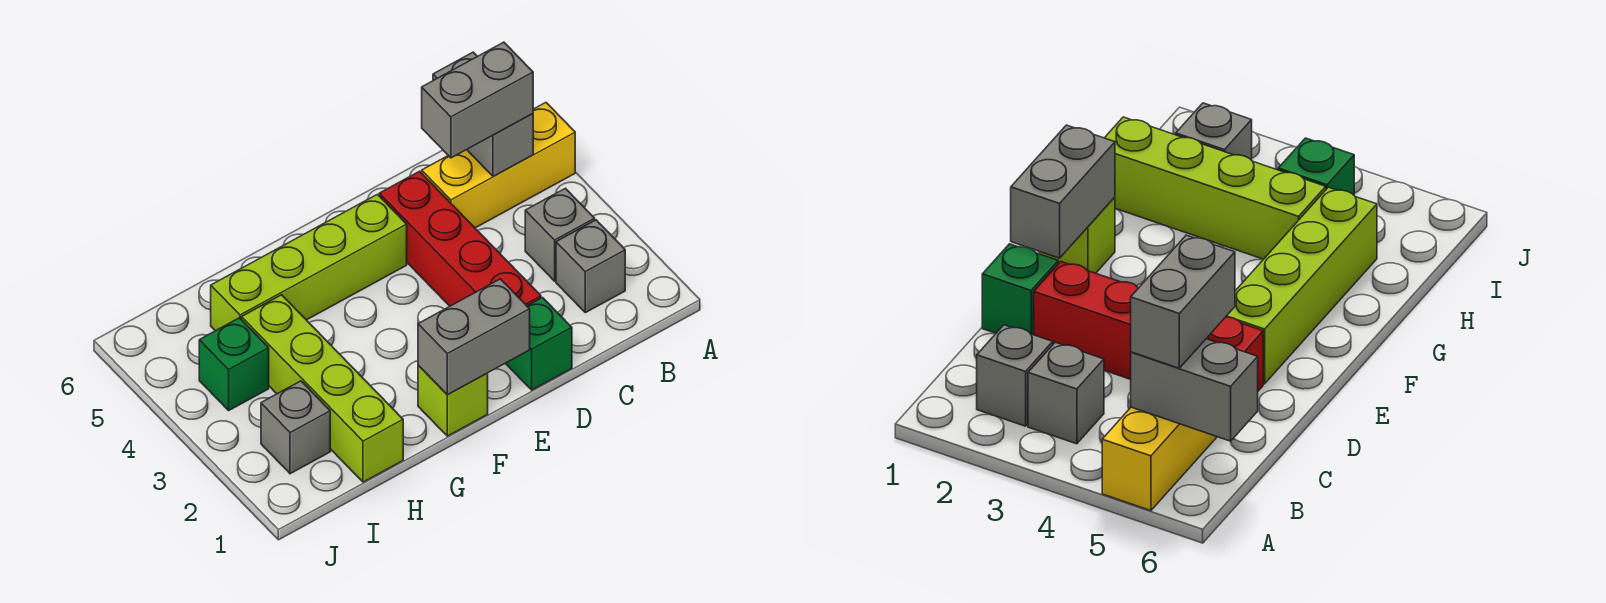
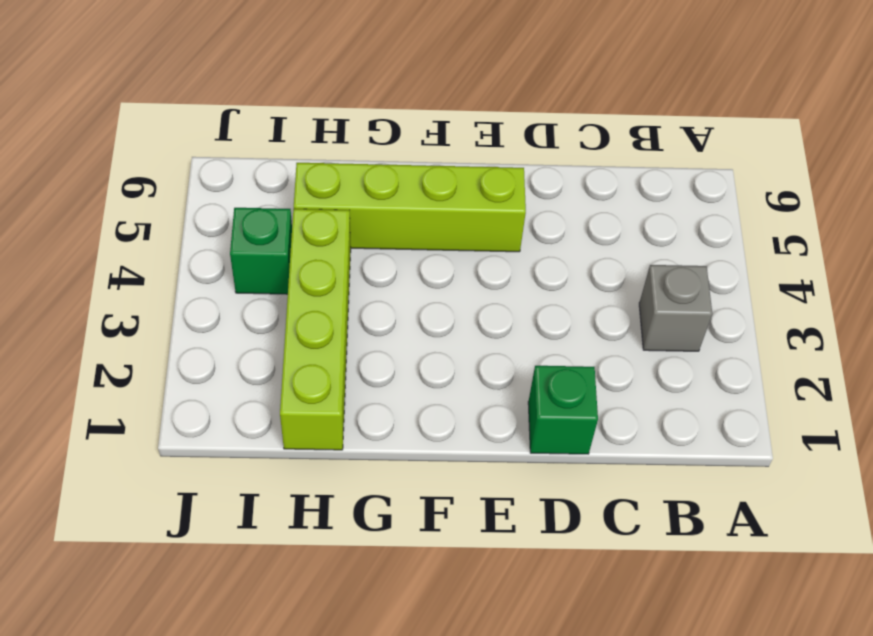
none -> yellow 1x3 brick [422,103,575,228]
none -> grey 1x1 brick [556,220,625,313]
none -> red 1x4 brick [379,171,541,306]

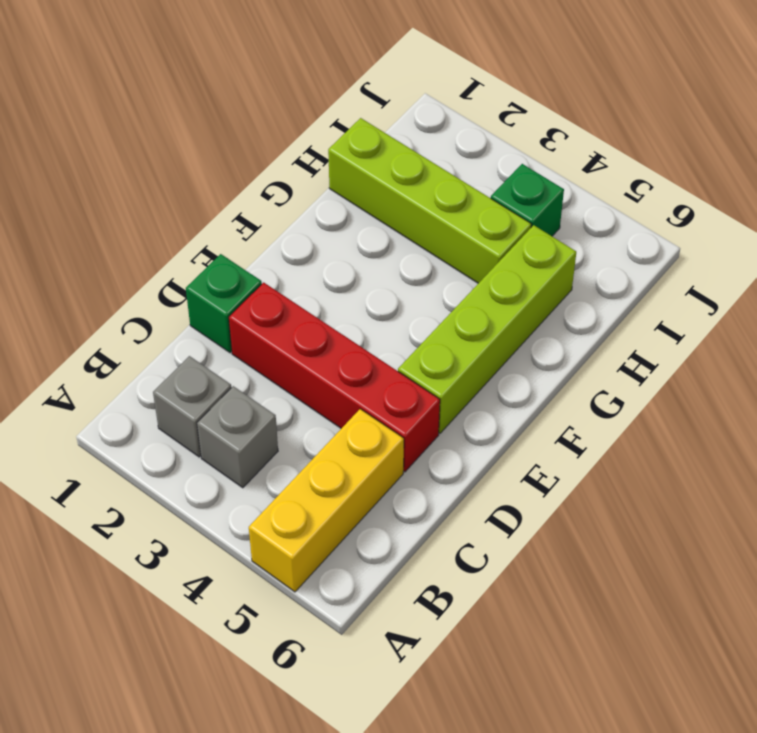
none -> lime 1x1 brick [418,366,488,436]
none -> grey 1x1 brick [261,381,330,474]
none -> grey 1x2 brick [433,52,533,176]

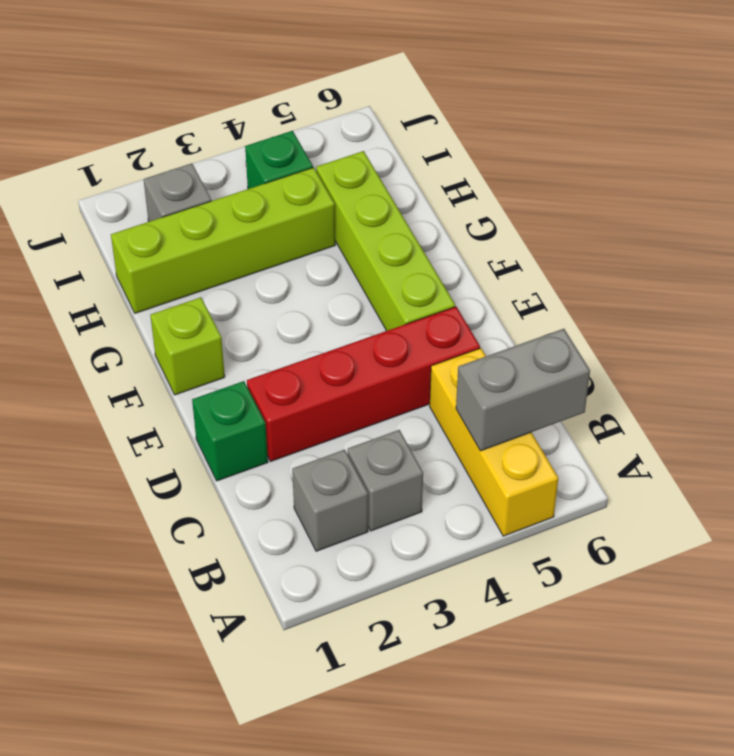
none -> grey 1x2 brick [418,279,530,395]
none -> grey 1x2 brick [422,42,533,158]

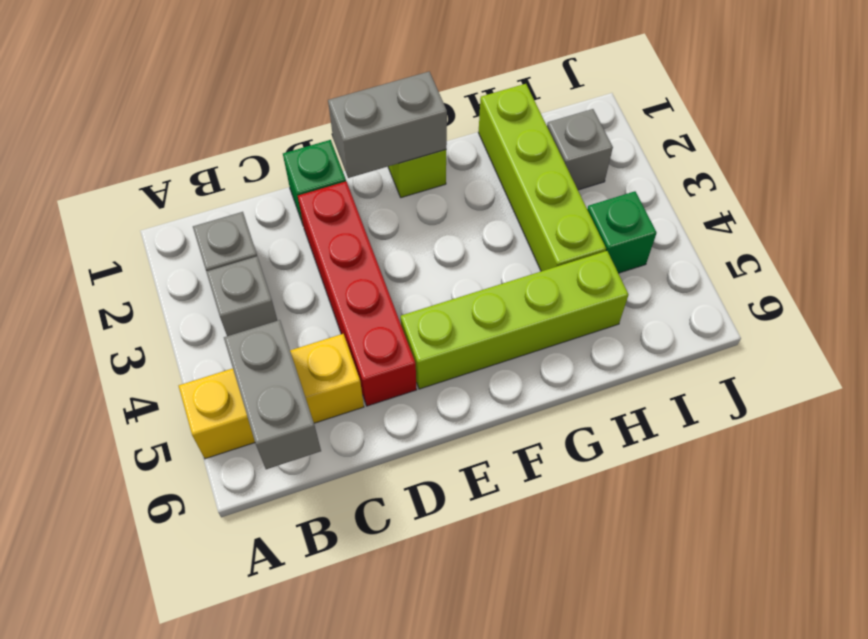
none -> grey 1x2 brick [422,42,533,158]

